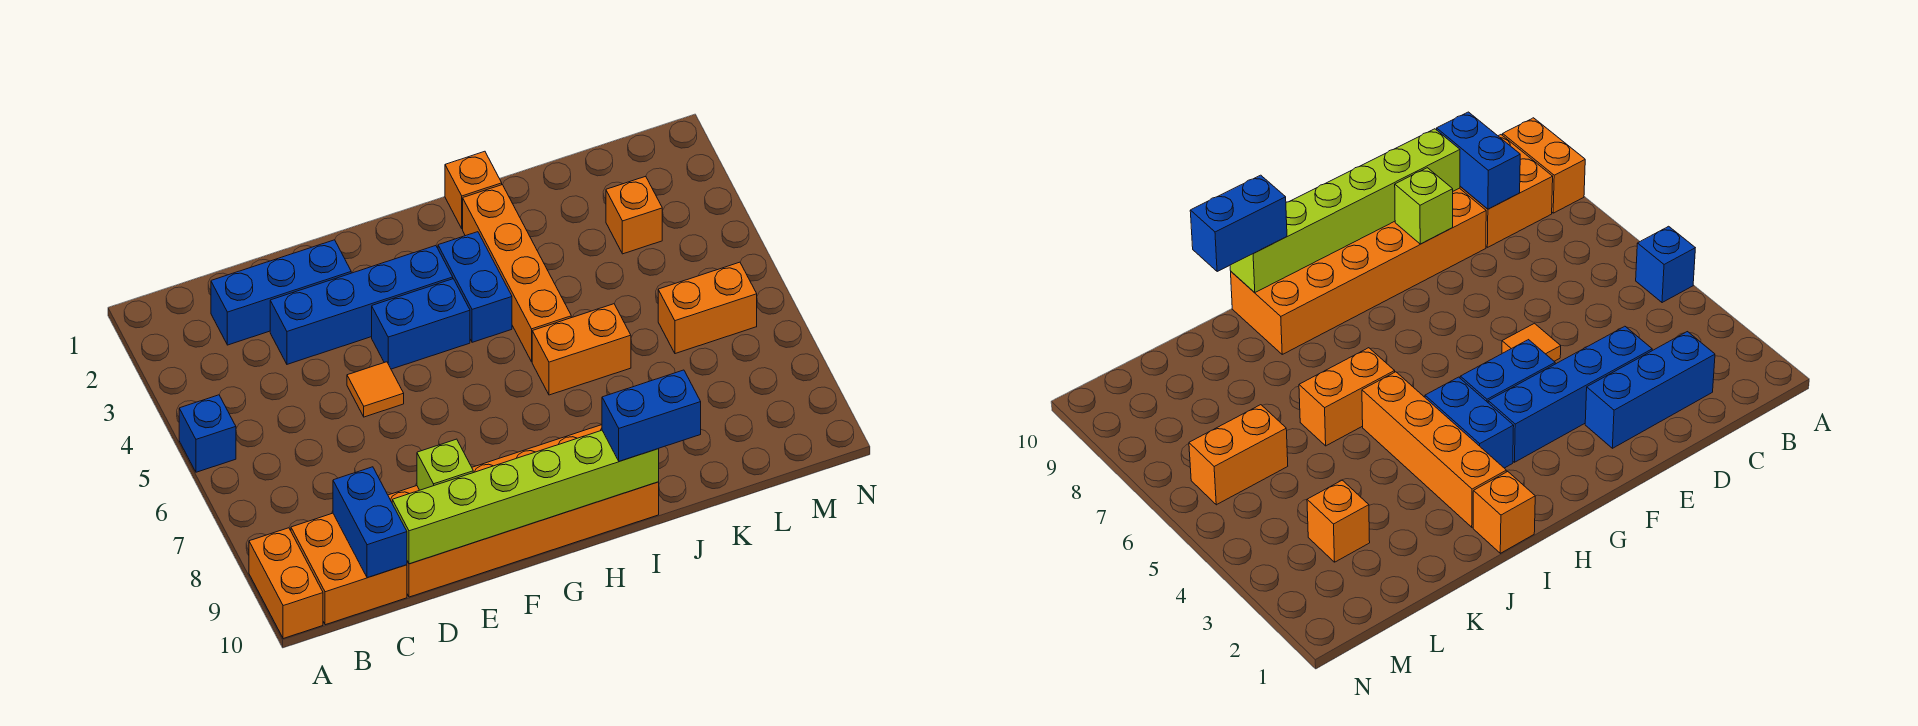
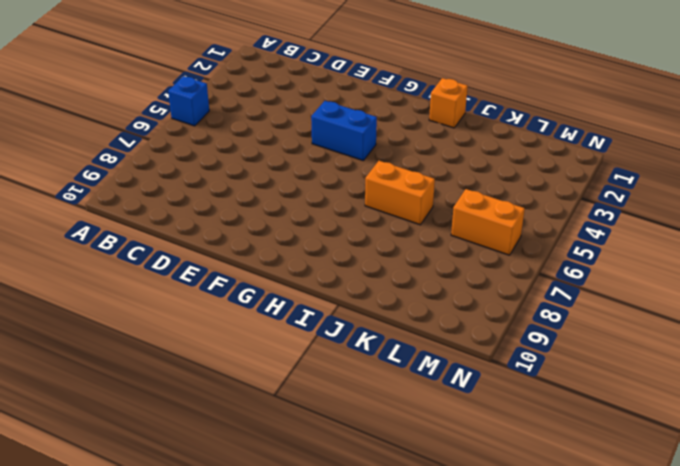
none -> orange 1x2 brick [249,528,323,639]
none -> orange 2x2 brick [291,513,407,625]
none -> blue 1x3 brick [211,240,351,345]

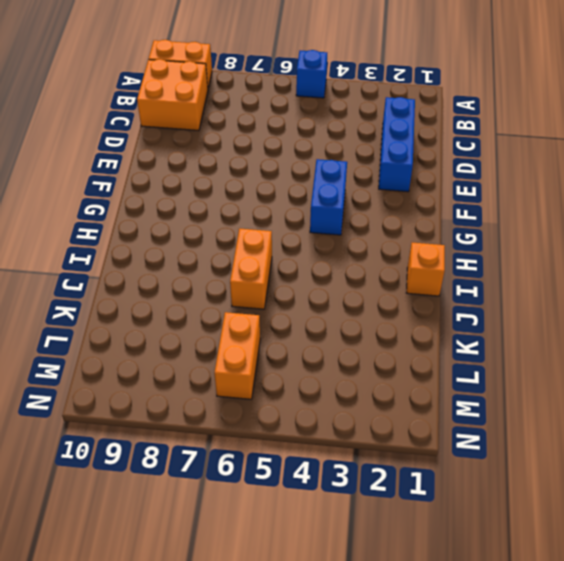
none -> blue 1x4 brick [270,246,453,364]
none -> orange 2x6 brick [388,425,659,597]
none -> orange 1x1 tile [347,362,404,417]

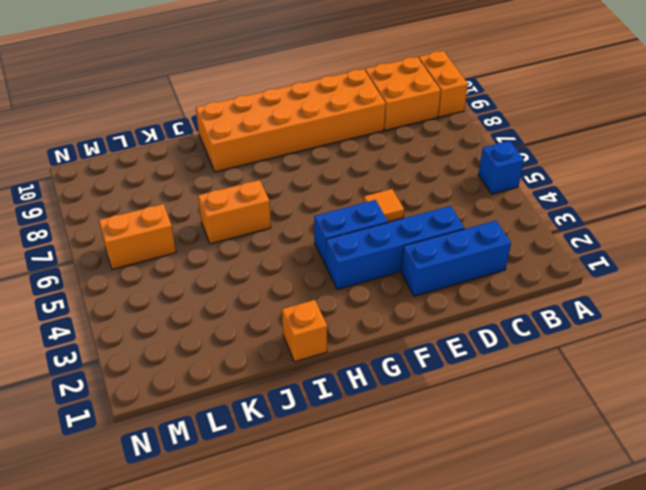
none -> blue 1x2 brick [438,232,512,342]
none -> orange 1x4 brick [463,185,571,362]
none -> orange 1x1 brick [606,176,662,254]

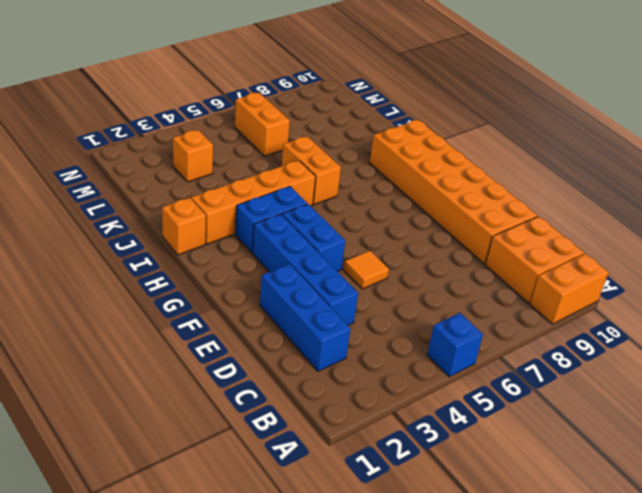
none -> blue 1x2 brick [333,467,407,578]
none -> lime 1x6 brick [392,430,659,564]
none -> lime 1x1 brick [417,439,473,490]

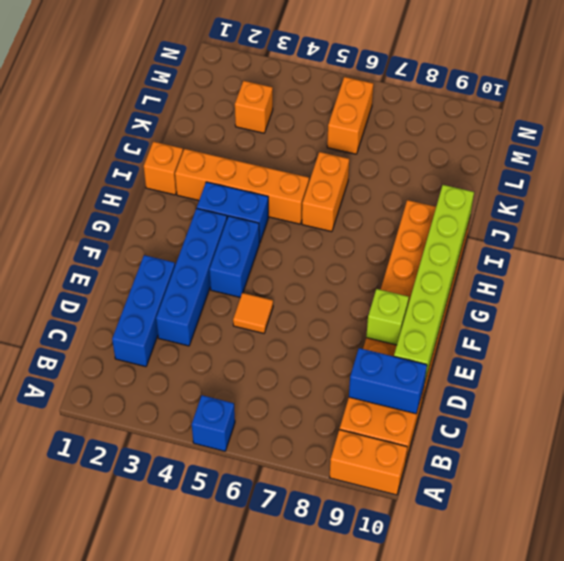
none -> blue 1x2 brick [602,370,701,461]

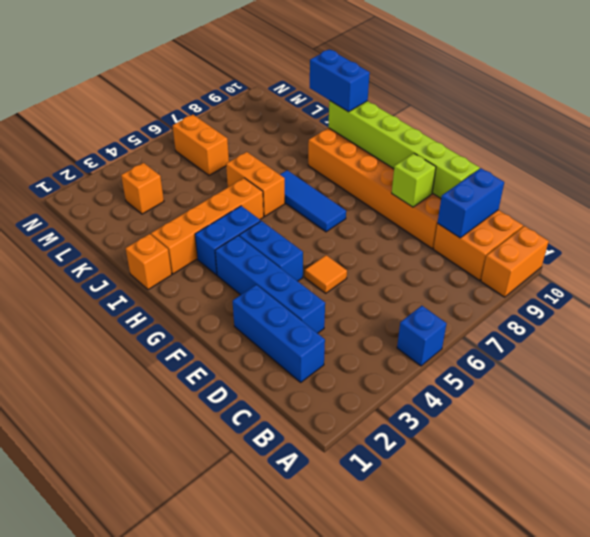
blue 1x3 tile [280,170,346,232] -> none

